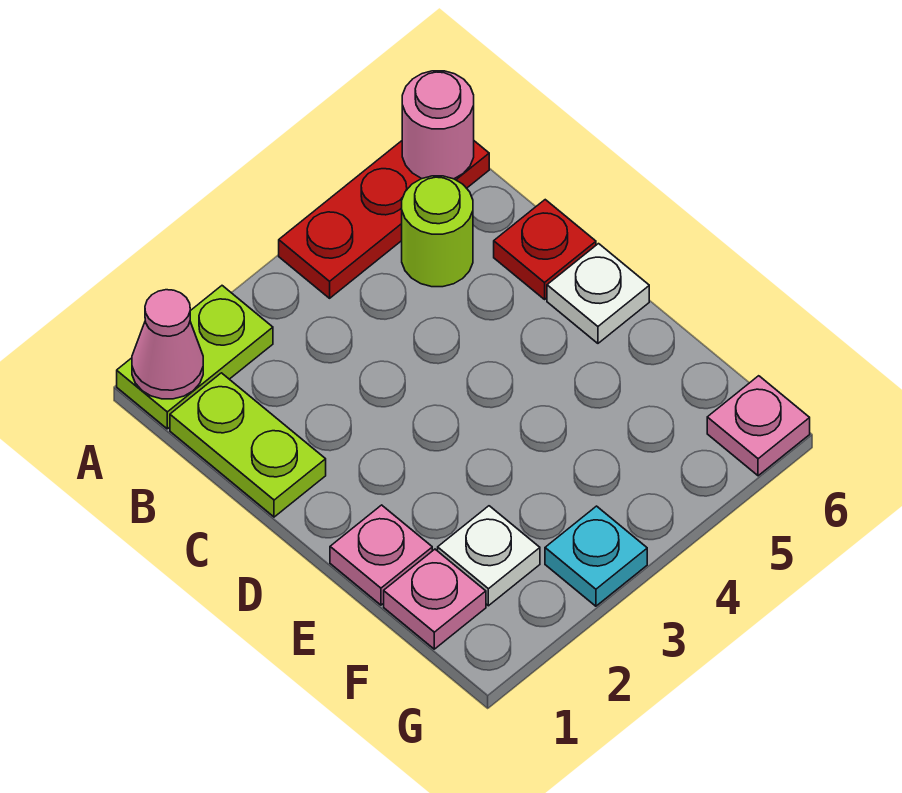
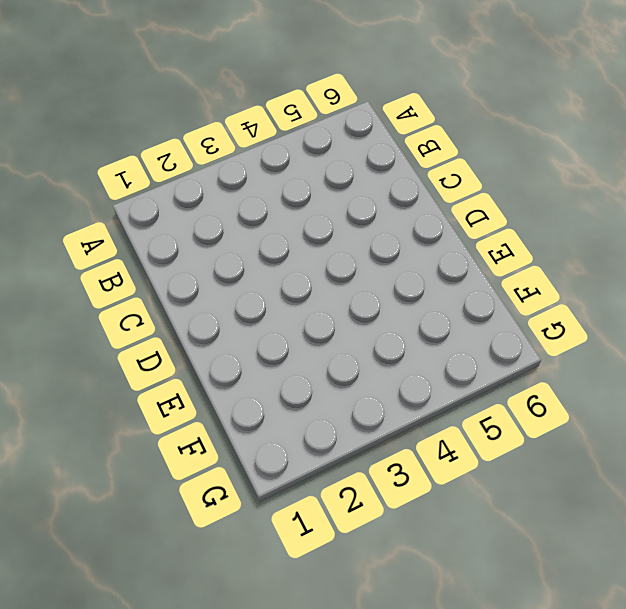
none -> lime 1x2 plate [117,286,273,429]
none -> red 1x3 plate [279,141,489,298]
none -> lime 1x2 plate [170,373,326,517]

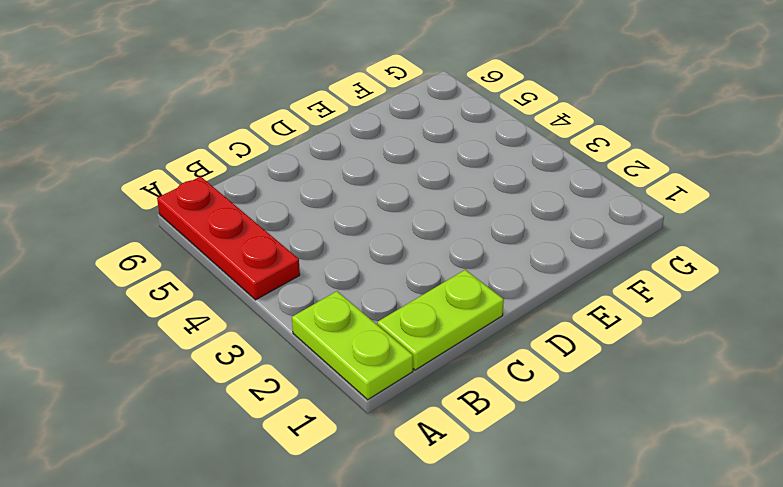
none -> lime 1x1 round brick [402,176,473,287]
none -> red 1x1 plate [494,200,596,299]
none -> white 1x1 plate [547,244,649,343]

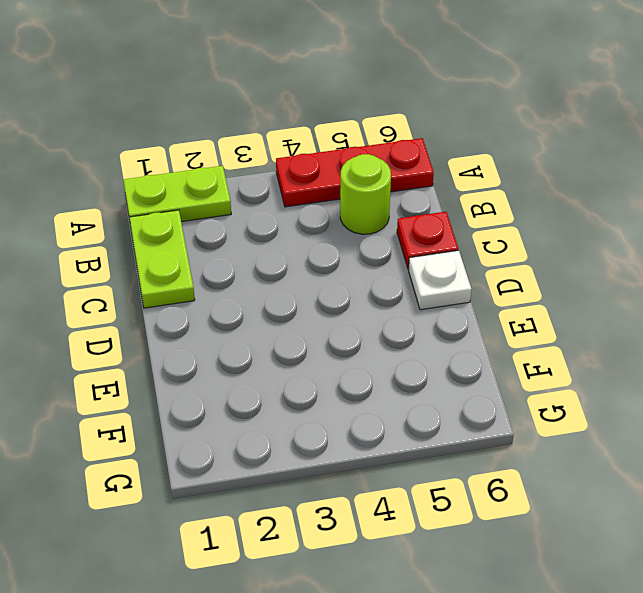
none -> pink 1x1 plate [330,505,432,605]
none -> pink 1x1 plate [384,549,486,649]
none -> white 1x1 plate [438,506,540,606]

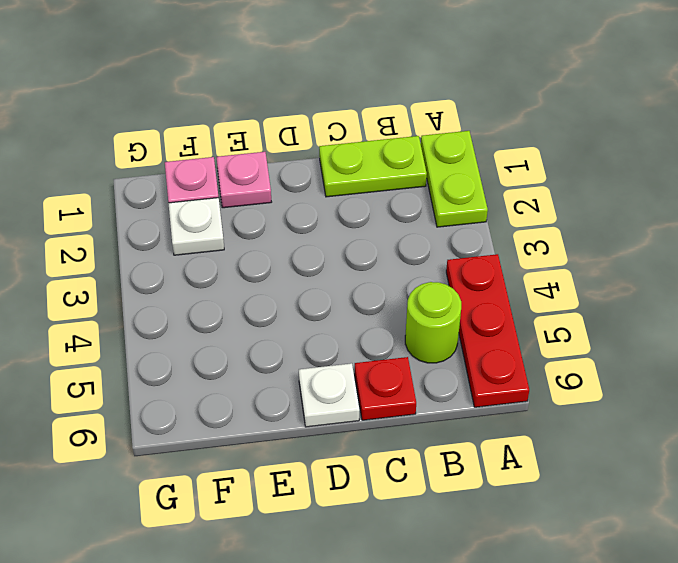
none -> cyan 1x1 plate [545,506,647,606]
none -> pink 1x1 plate [707,376,810,476]
none -> pink 1x1 cone [132,290,203,399]

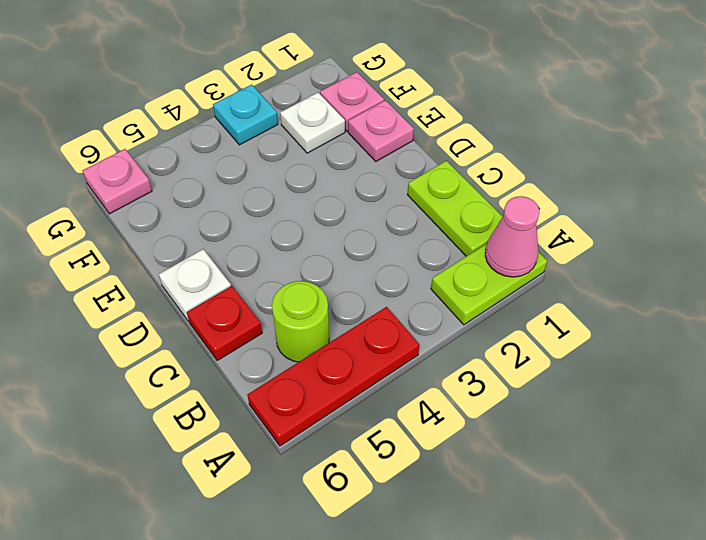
none -> pink 1x1 round brick [402,71,474,179]

